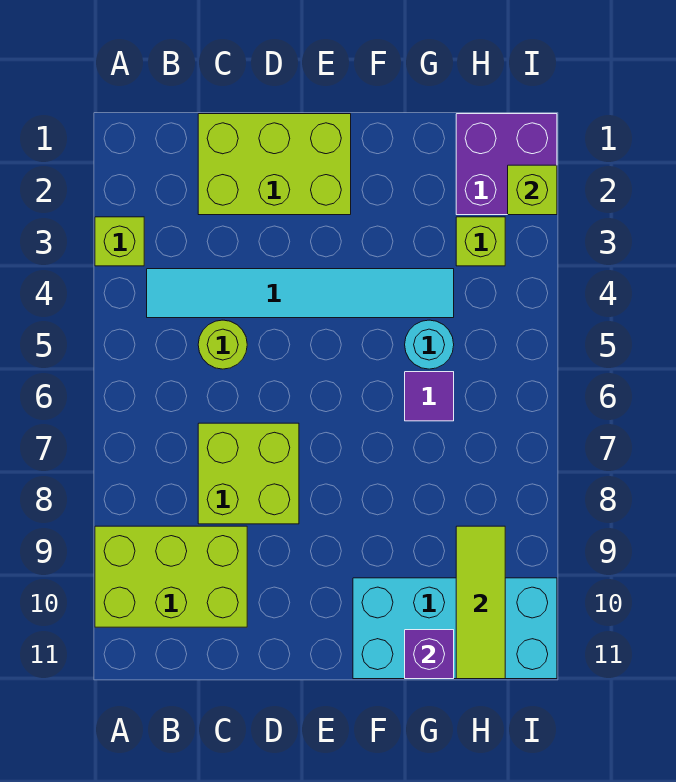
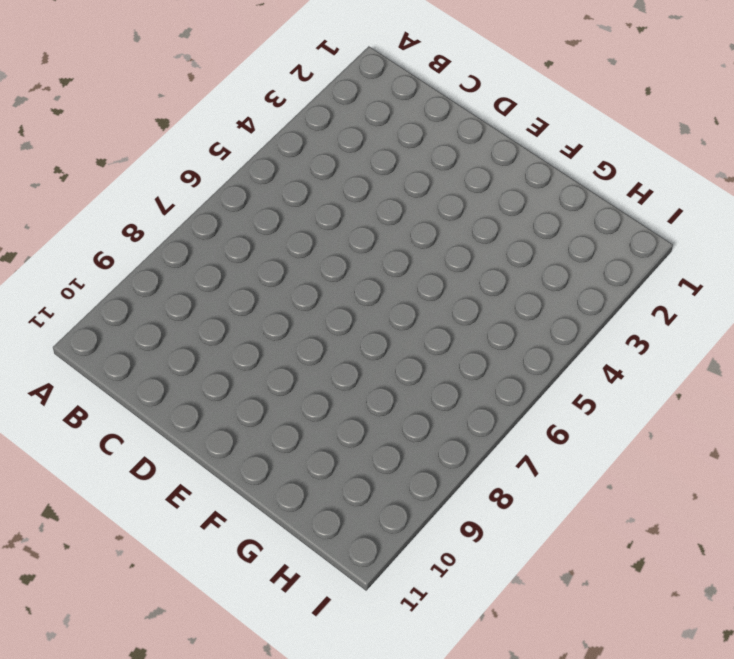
none -> lime 1x1 brick [95,217,144,266]
none -> lime 2x3 brick [95,526,247,627]
none -> cyan 1x6 tile [147,269,454,318]

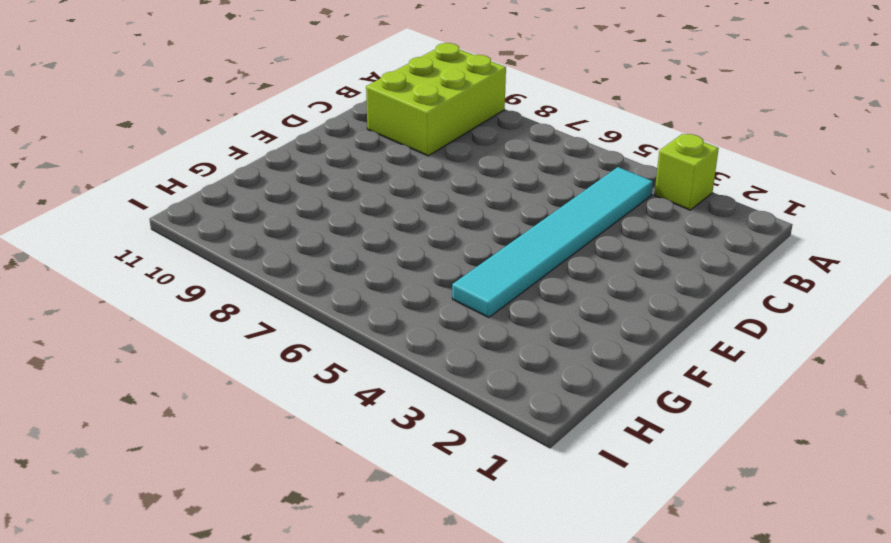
none -> lime 2x3 brick [198,114,351,215]
none -> lime 1x1 round brick [198,320,247,369]
none -> lime 2x2 brick [198,423,299,524]

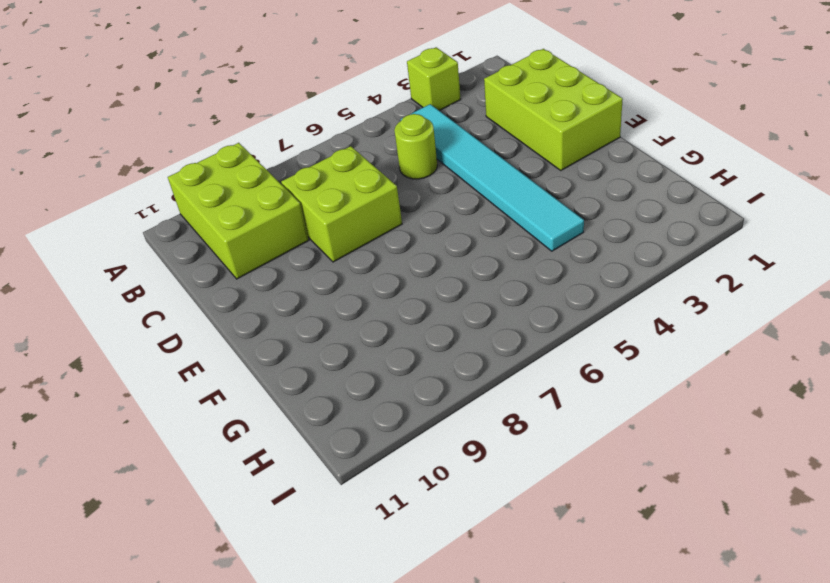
none -> cyan 2x4 brick [353,578,557,679]
none -> cyan 1x1 round brick [405,320,454,369]
none -> purple 1x1 tile [405,372,454,421]

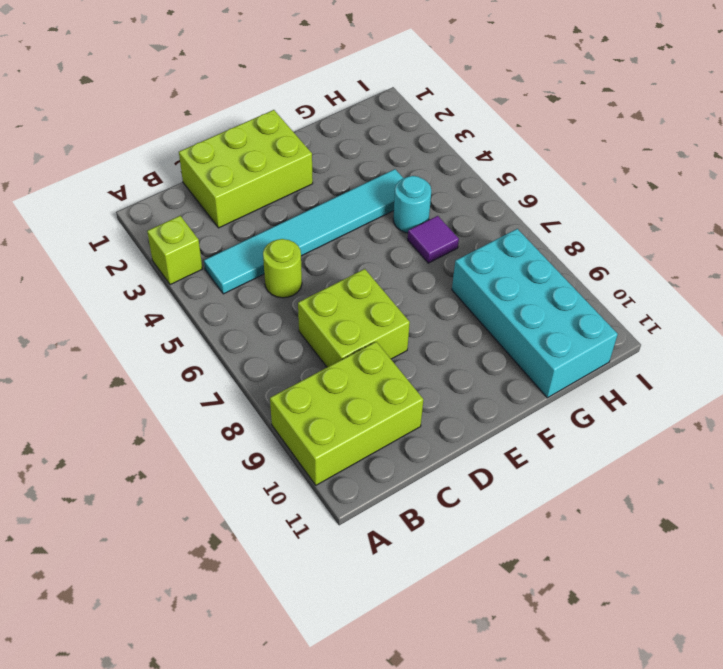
cyan 2x4 brick [452,229,618,398] -> cyan 2x4 brick turned to [353,578,557,679]
none -> purple 2x2 brick [456,114,557,215]
none -> lime 1x1 brick [456,217,505,266]
none -> purple 1x1 brick [405,630,454,679]

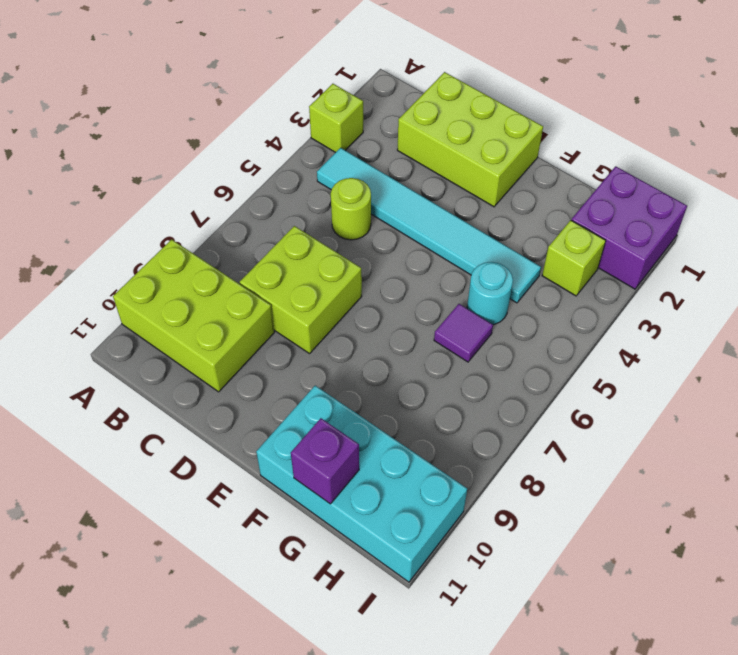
none -> lime 1x3 tile [456,526,505,679]
none -> lime 1x1 brick [508,165,557,215]

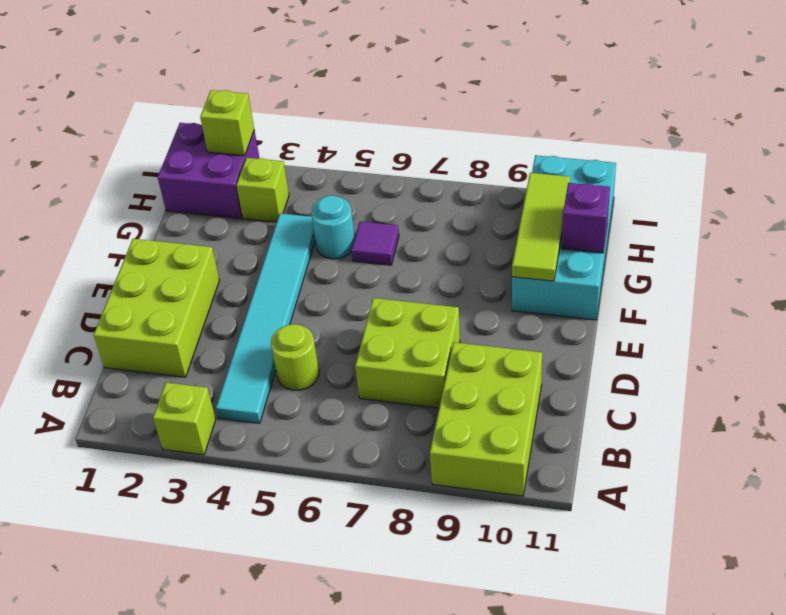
lime 1x3 tile [512,173,570,281] -> lime 1x3 tile turned to [456,526,505,679]

